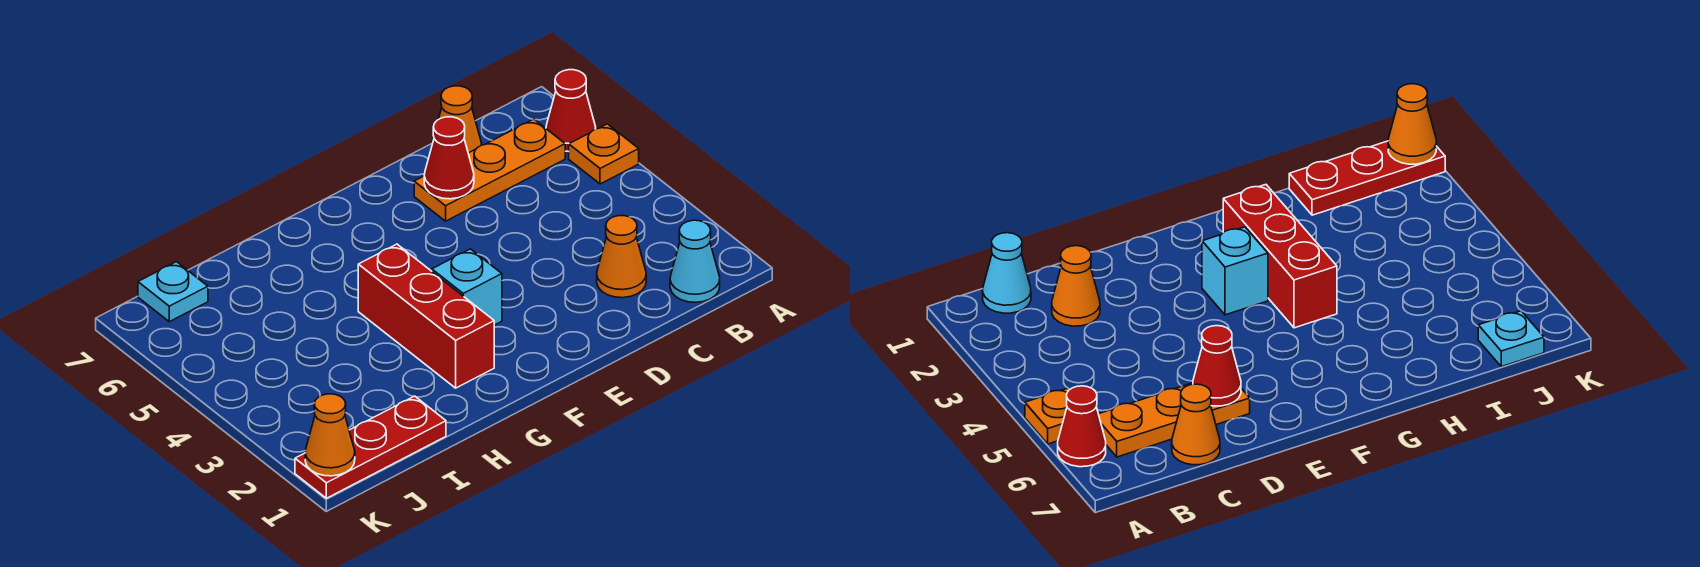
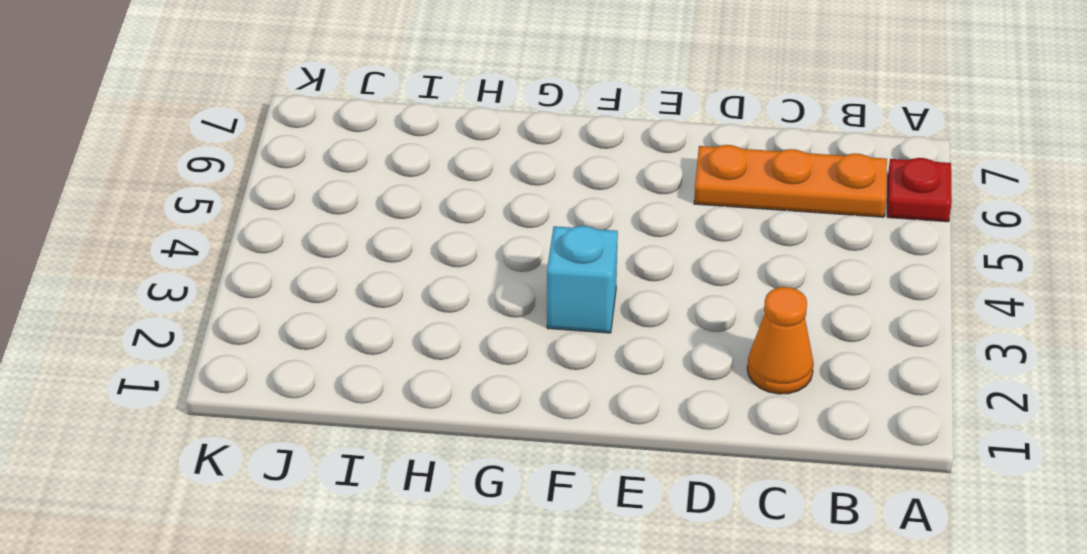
red 1x1 plate [887,158,952,222] -> red 1x1 cone [546,70,596,152]
none -> orange 1x1 plate [569,124,639,184]
none -> cyan 1x1 cone [670,220,720,302]
none -> orange 1x1 cone [432,86,482,153]

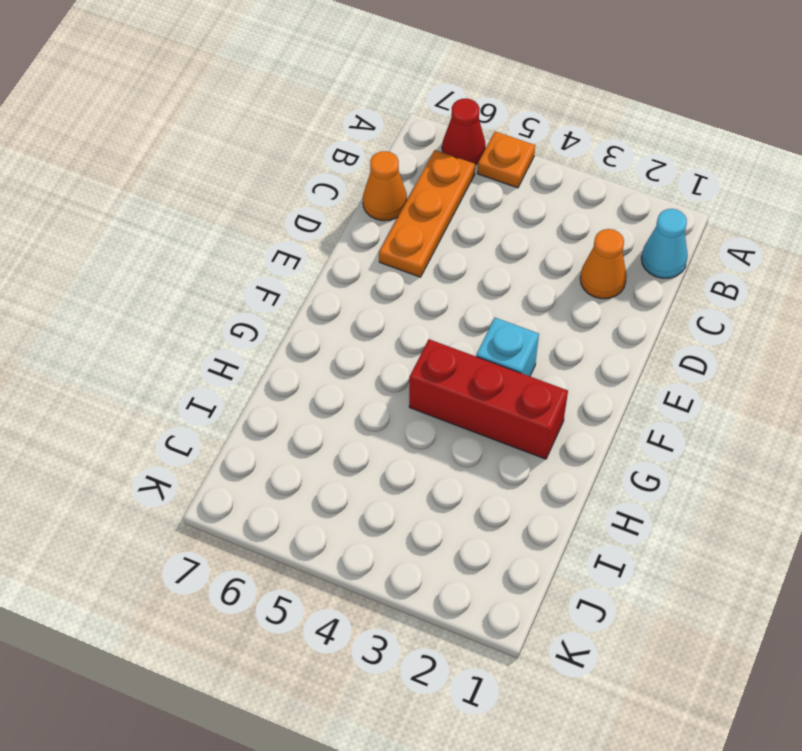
none -> red 1x3 plate [295,396,446,498]
none -> cyan 1x1 plate [138,262,208,322]
none -> red 1x1 cone [424,117,474,199]

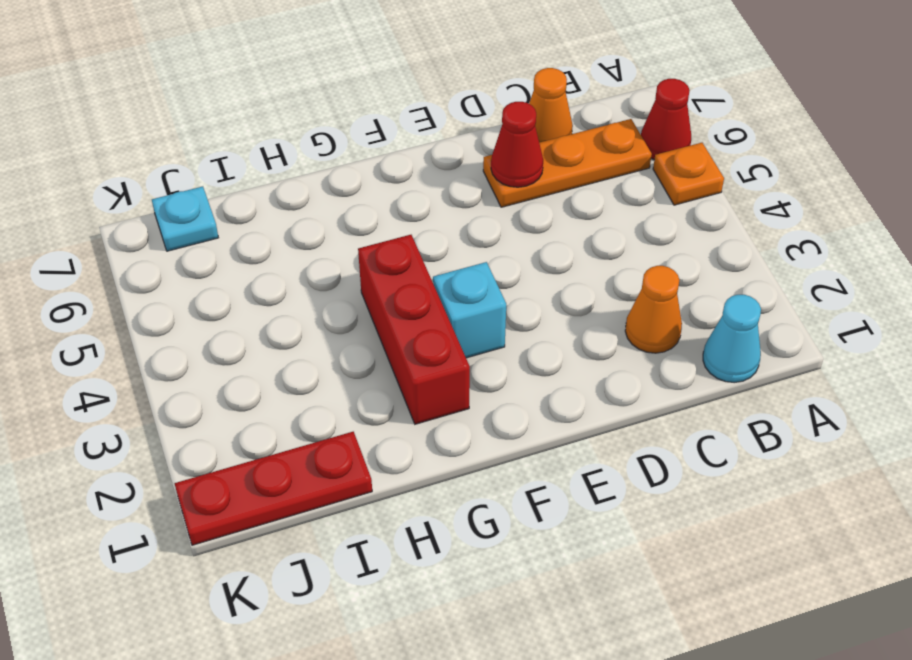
none -> orange 1x1 cone [305,394,355,476]

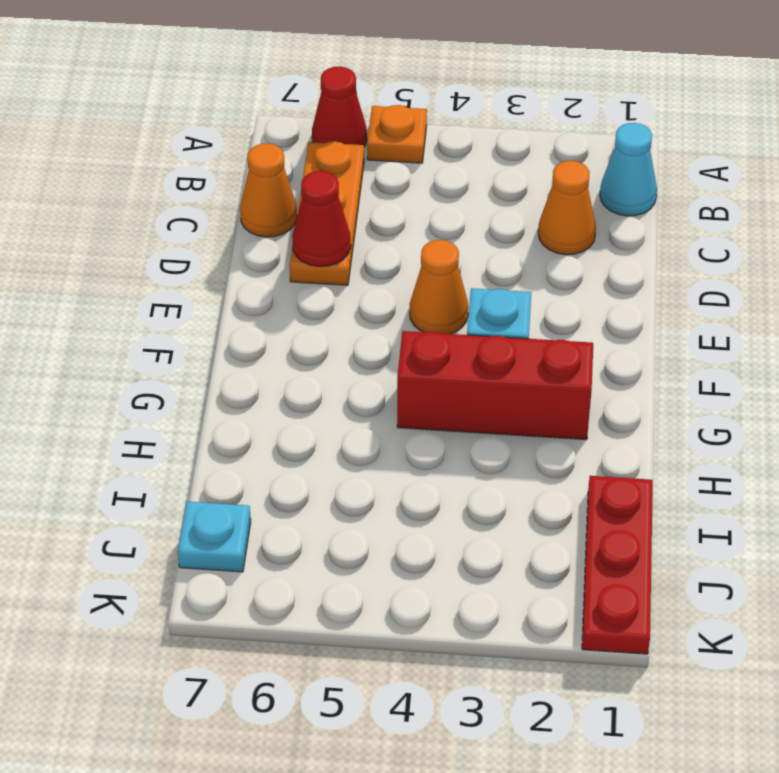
orange 1x1 cone [410,240,468,334] -> orange 1x1 cone moved to [305,394,355,476]

